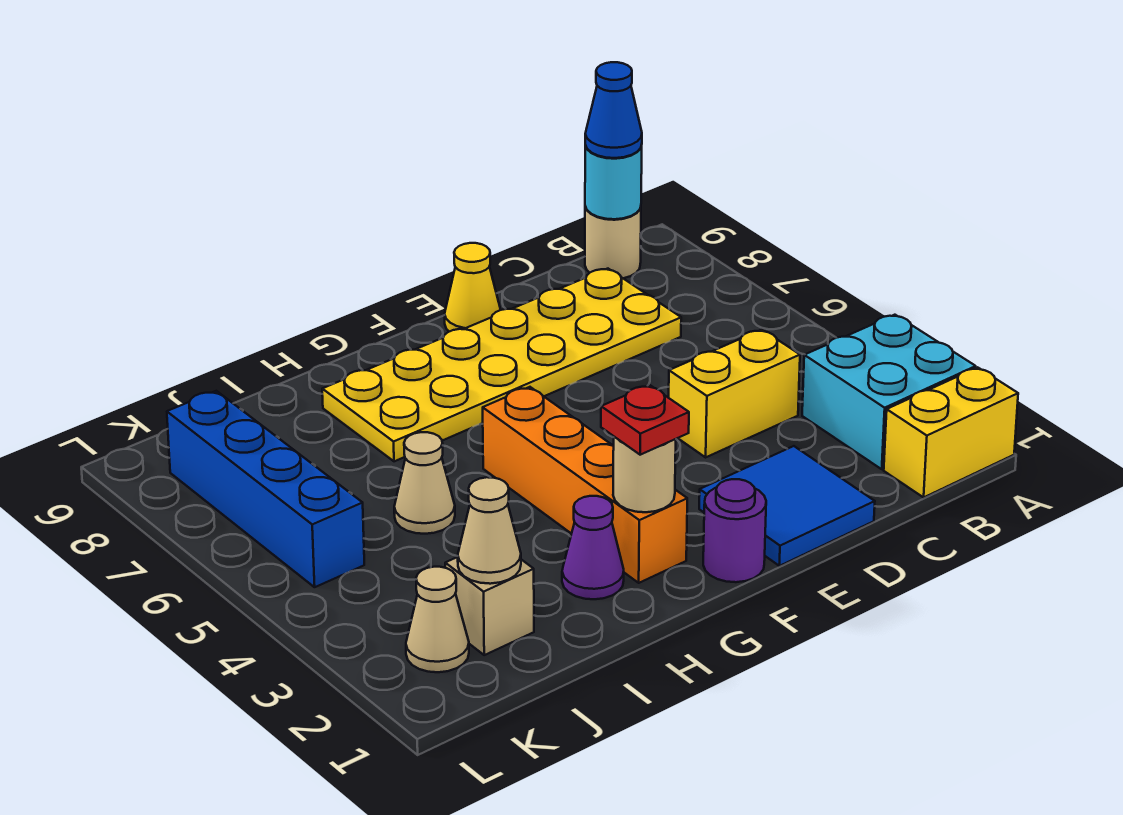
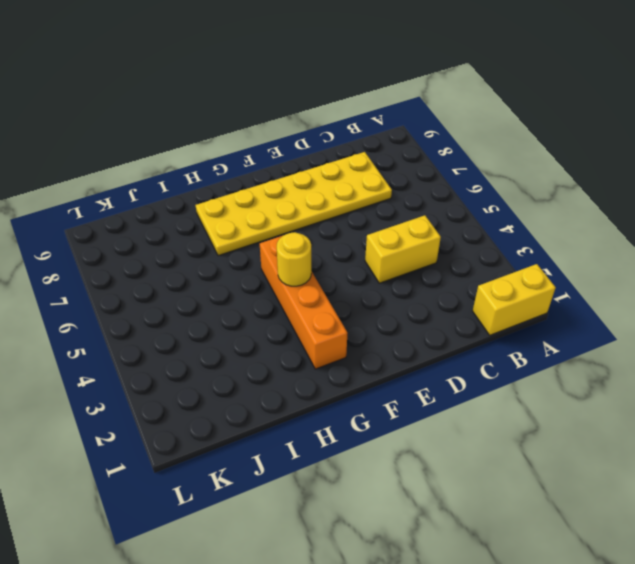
yellow 1x1 round brick [277,232,311,286] -> none
none -> cyan 2x2 brick [802,315,976,469]
none -> tan 1x1 round brick [585,207,641,278]
none -> blue 2x2 tile [699,446,875,566]

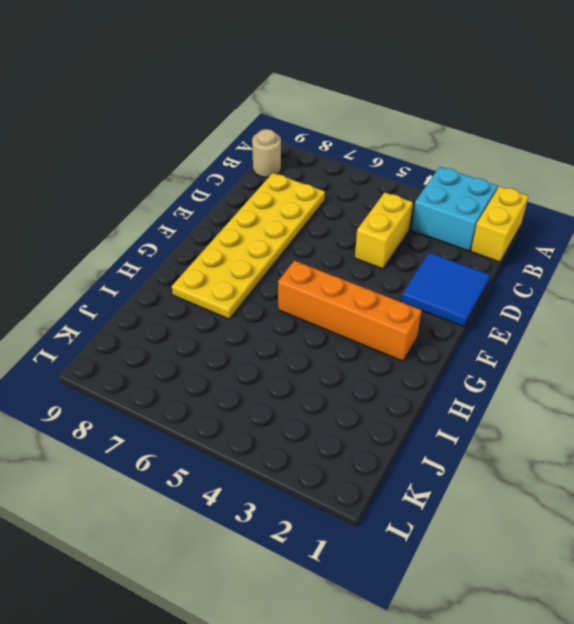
none -> yellow 1x1 cone [445,243,501,332]
none -> purple 1x1 round brick [703,479,766,582]
none -> purple 1x1 cone [562,496,624,599]

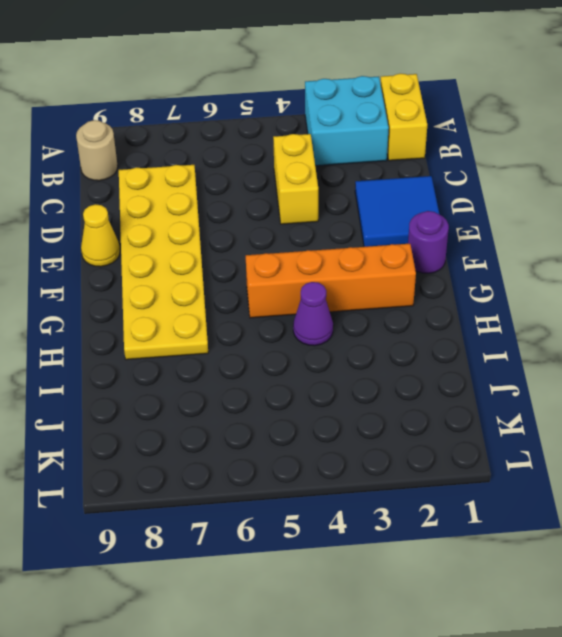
purple 1x1 cone [293,282,333,346] -> purple 1x1 cone moved to [562,496,624,599]
none -> tan 1x1 cone [394,432,455,534]
none -> tan 1x1 brick [445,557,534,655]
none -> tan 1x1 cone [406,567,469,672]

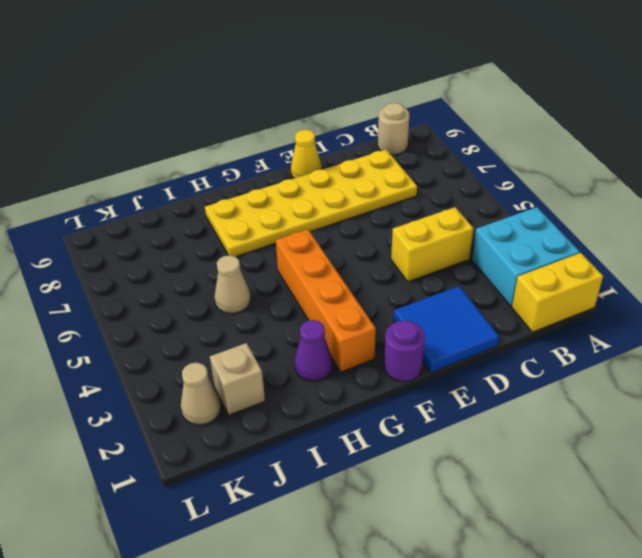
none -> blue 1x4 brick [167,391,364,587]
none -> cyan 1x1 round brick [585,146,642,219]
none -> tan 1x1 round brick [613,437,676,512]

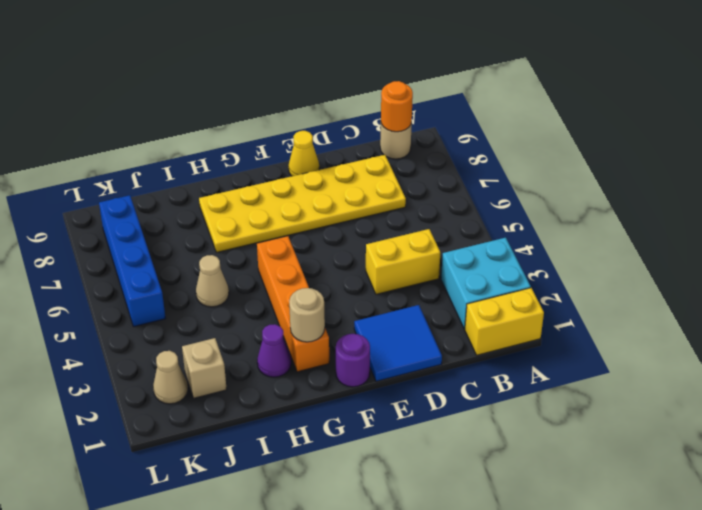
orange 1x1 round brick [381,81,413,132] -> cyan 1x1 round brick [585,146,642,219]
none -> tan 1x1 cone [458,477,521,584]
none -> blue 1x1 cone [585,62,642,158]
none -> red 1x1 plate [601,385,689,455]

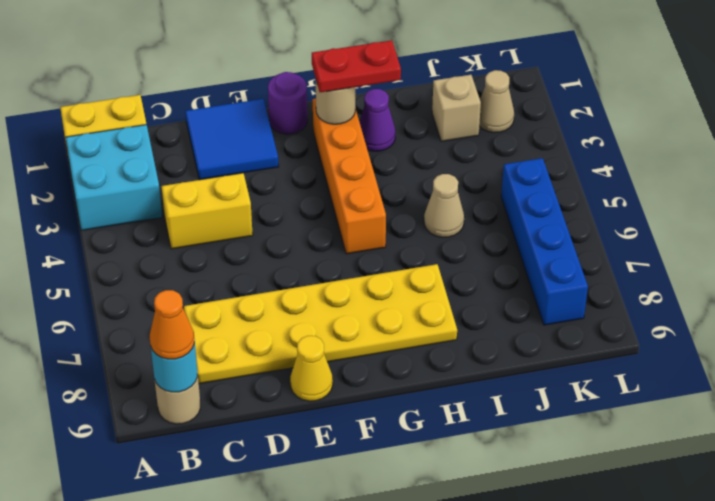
orange 1x1 cone [150,290,194,359] -> blue 1x1 cone [585,62,642,158]
red 1x2 plate [312,40,401,92] -> red 1x1 plate [601,385,689,455]
none -> tan 1x1 cone [458,477,521,584]

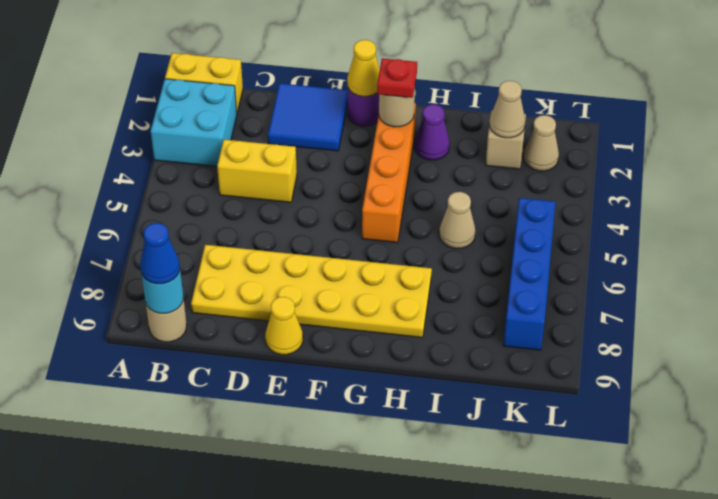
yellow 1x1 cone [347,40,380,96] -> none

